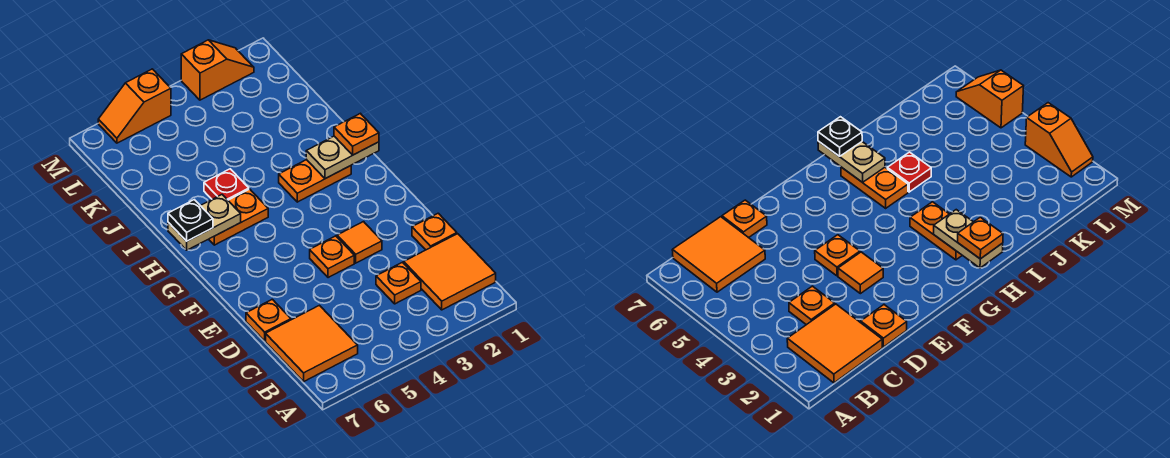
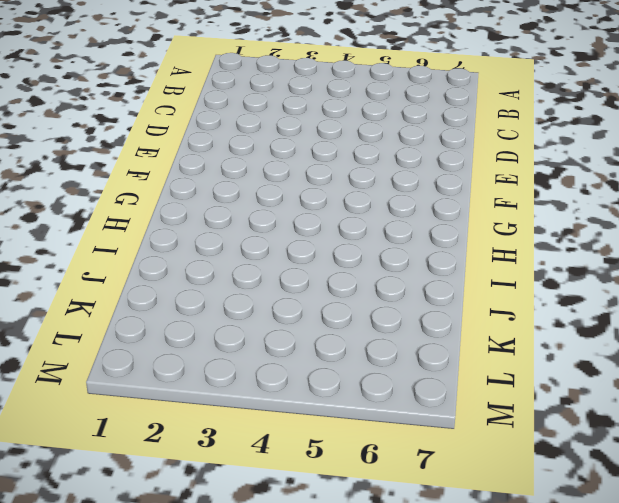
none -> orange 2x2 tile [404,234,496,310]
none -> orange 2x2 tile [266,305,358,382]
none -> orange 1x1 plate [376,262,421,304]

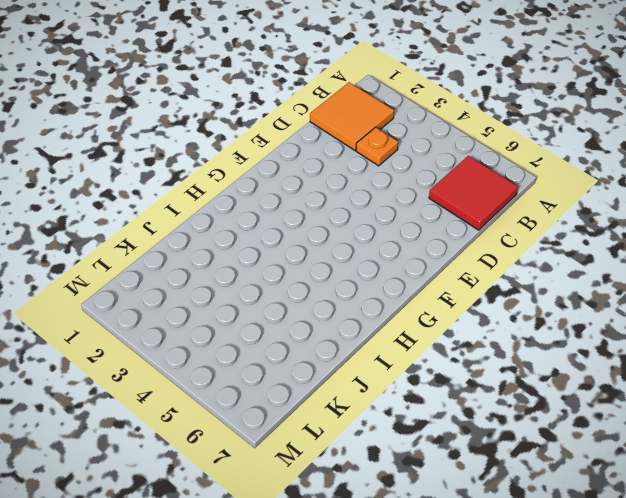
red 2x2 tile [429,156,518,230] -> orange 2x2 tile [266,305,358,382]
none -> orange 1x1 plate [412,213,457,250]
none -> orange 1x1 plate [246,299,291,341]
none -> orange 1x1 tile [337,222,382,263]

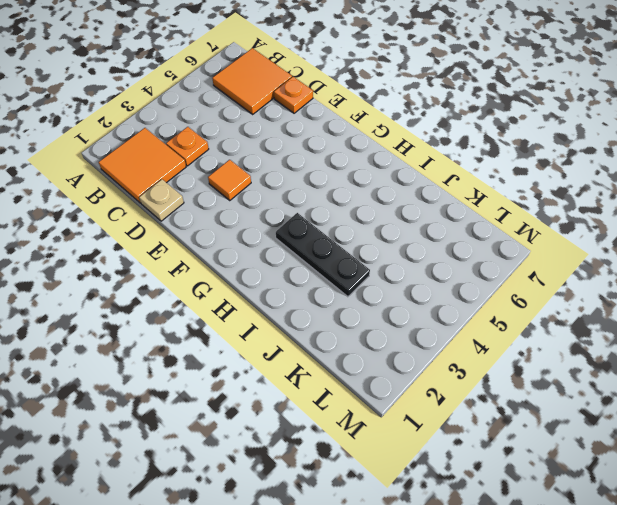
tan 1x1 plate [139,179,184,221] -> orange 1x1 plate [412,213,457,250]
black 1x3 plate [276,213,370,297] -> orange 1x2 plate [279,160,351,202]
none -> orange 1x1 plate [310,236,354,278]
none -> orange 1x2 plate [209,189,268,245]
none -> red 1x1 plate [204,169,249,200]

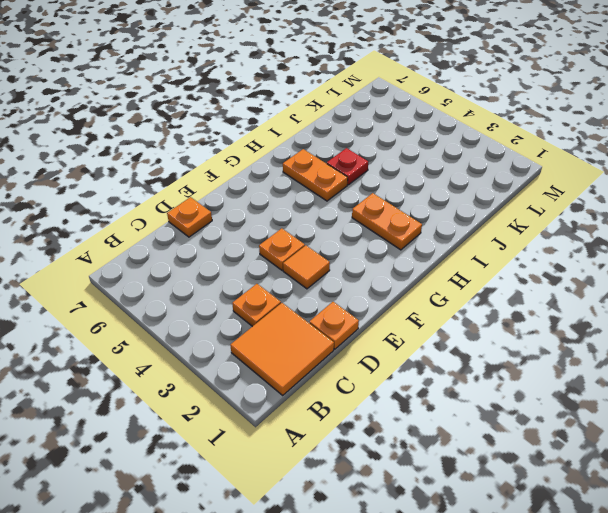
none -> orange 2x2 tile [266,305,358,382]
none -> orange 1x2 slope [181,40,254,100]
none -> orange 1x2 slope [98,69,171,143]

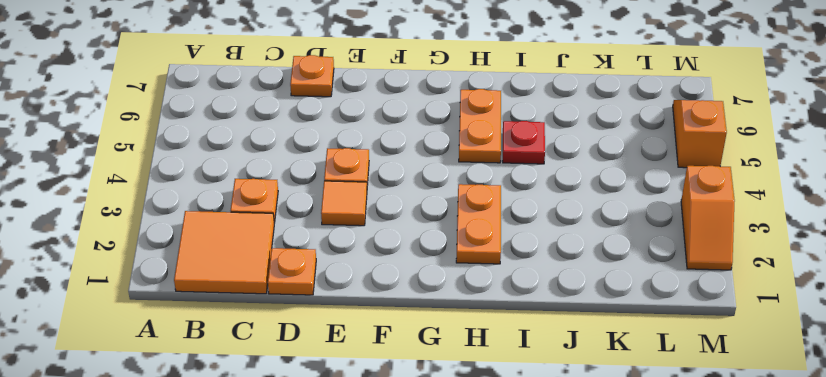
none -> orange 2x2 tile [266,305,358,382]
none -> tan 1x2 plate [306,136,379,179]
none -> tan 1x2 plate [168,195,241,250]

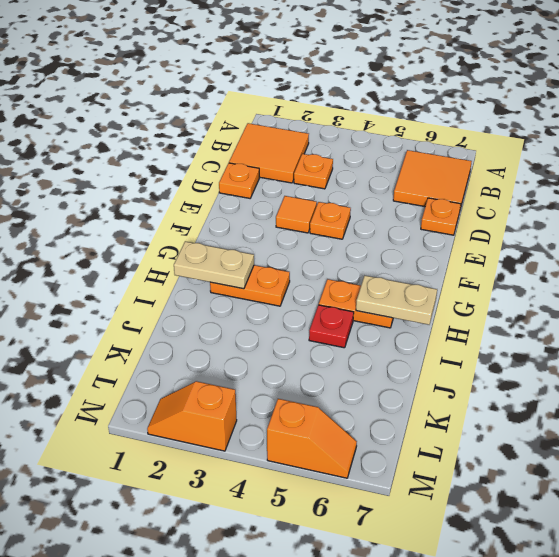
none -> orange 1x1 plate [334,113,379,155]
none -> black 1x1 plate [168,200,213,241]

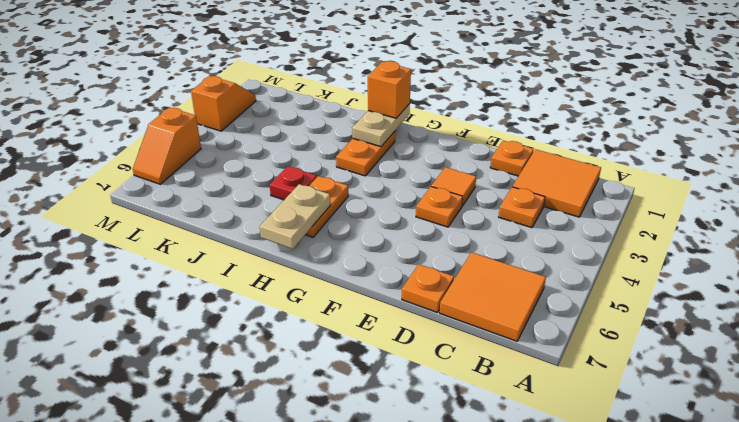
orange 1x1 brick [368,61,411,118] -> orange 1x1 plate [334,113,379,155]
none -> black 1x1 plate [168,200,213,241]

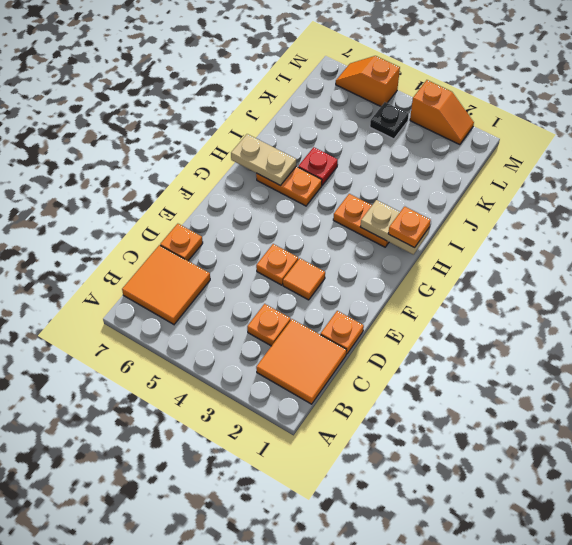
black 1x1 plate [370,102,409,139] -> black 1x1 plate moved to [168,200,213,241]

